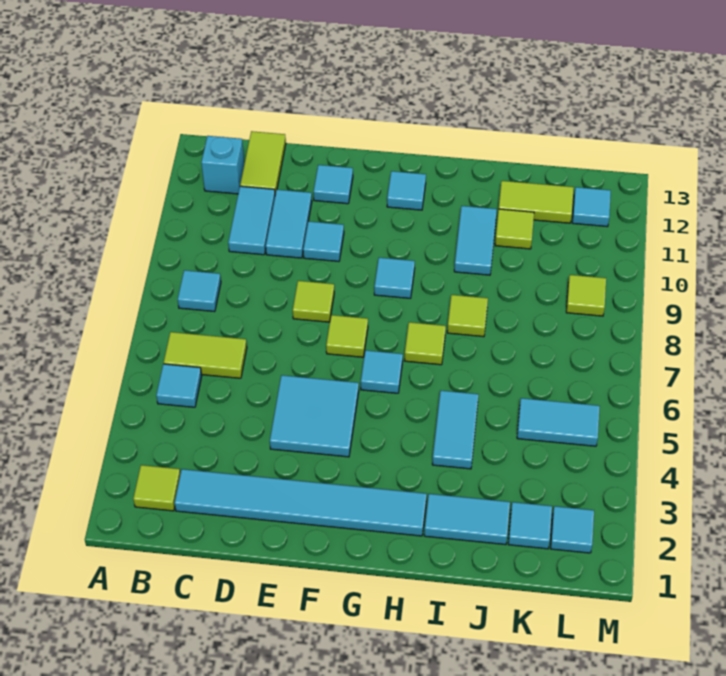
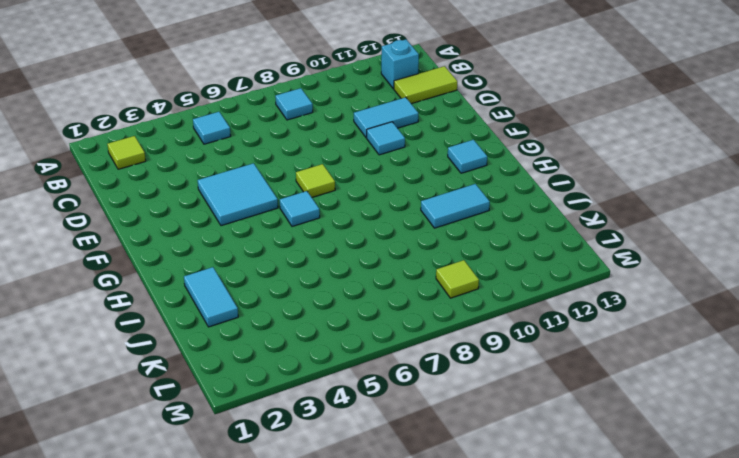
none -> lime 1x2 tile [164,332,247,378]
none -> cyan 1x6 tile [175,469,427,536]
none -> cyan 1x2 tile [228,186,275,255]

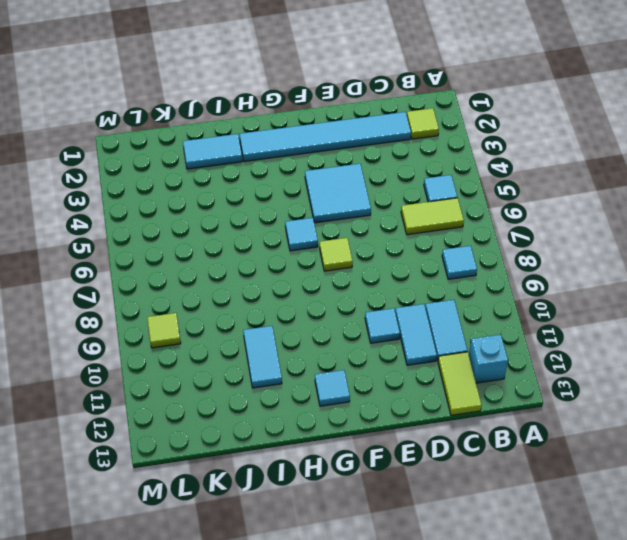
none -> lime 1x1 tile [293,281,334,322]
none -> cyan 1x1 tile [313,165,353,204]
none -> cyan 1x1 tile [374,258,415,298]

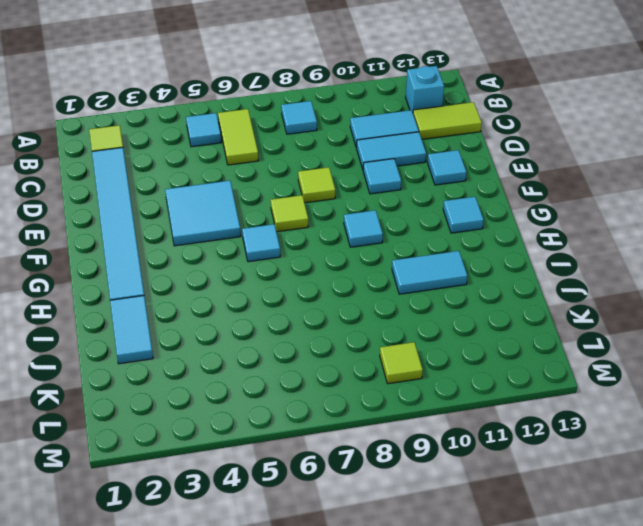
none -> lime 1x1 tile [405,322,446,365]
none -> cyan 1x2 tile [432,391,478,469]
none -> lime 1x1 tile [447,295,488,337]

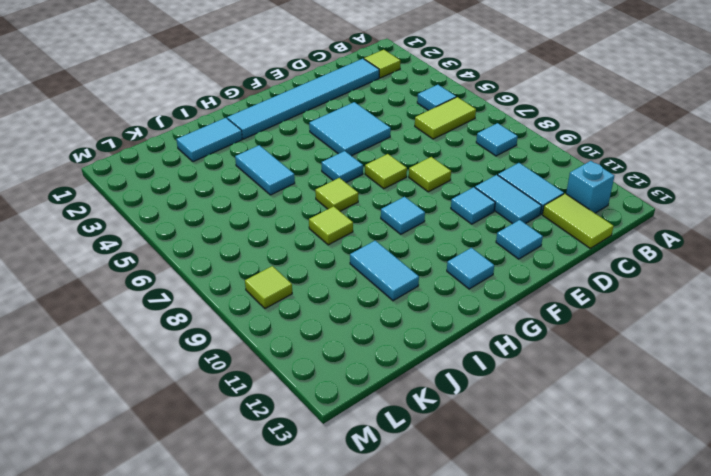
none -> lime 1x1 tile [495,209,534,249]
none -> lime 1x2 tile [499,181,574,223]
none -> cyan 1x1 tile [508,502,552,549]

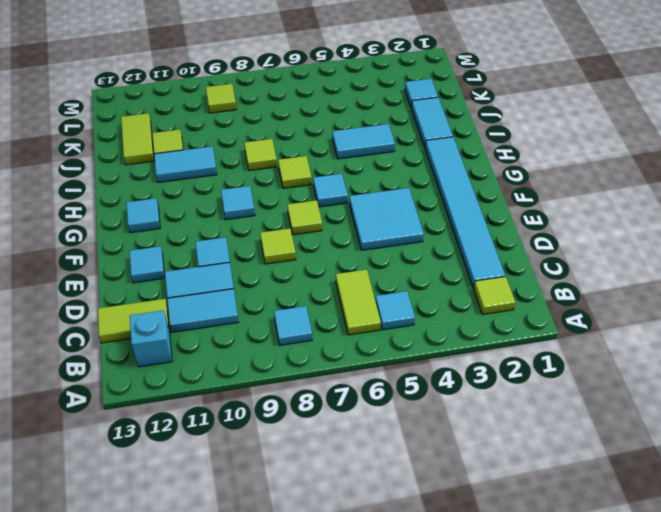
none -> cyan 1x2 tile [517,398,600,446]
none -> cyan 1x1 tile [550,506,594,553]
none -> cyan 1x1 tile [572,187,611,227]

